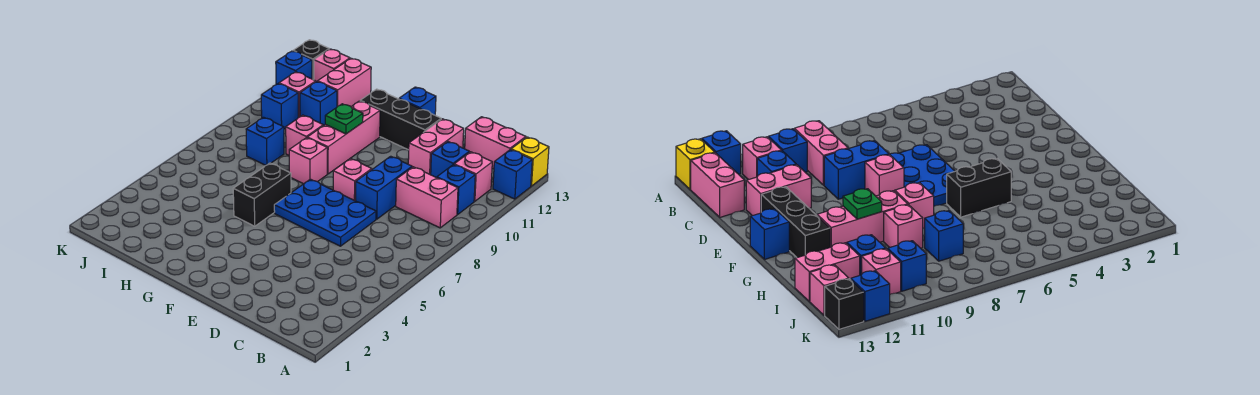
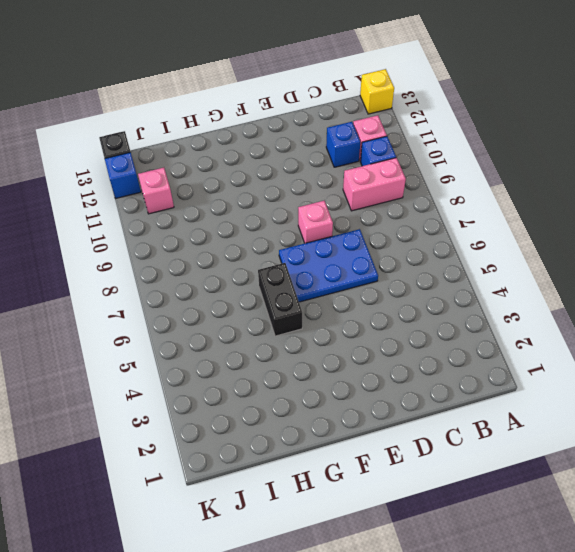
none -> blue 1x1 brick [493,150,532,199]
none -> pink 1x2 brick [465,117,526,169]
none -> blue 1x2 brick [356,156,412,219]

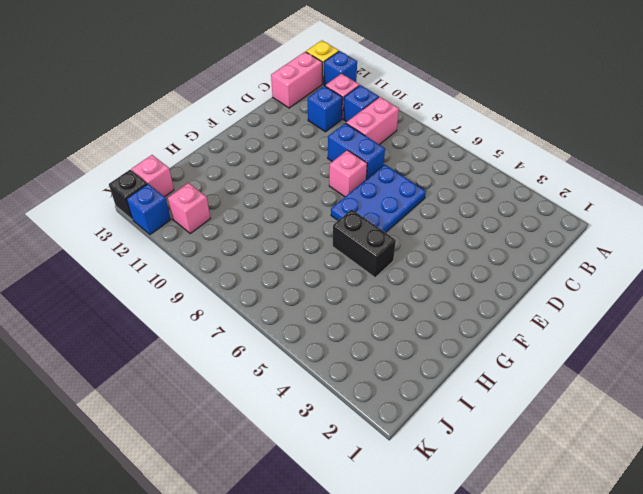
none -> pink 1x2 brick [408,119,464,175]
none -> black 1x3 brick [361,89,441,150]
none -> blue 1x1 brick [399,87,436,115]

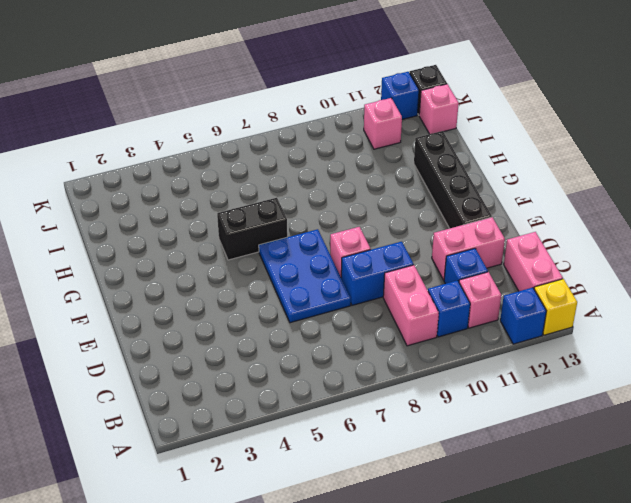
black 1x4 brick [414,131,492,228] -> black 1x3 brick [361,89,441,150]
none -> blue 1x1 brick [399,87,436,115]
none -> pink 1x1 brick [289,138,327,184]
none -> pink 1x3 brick [307,101,380,174]

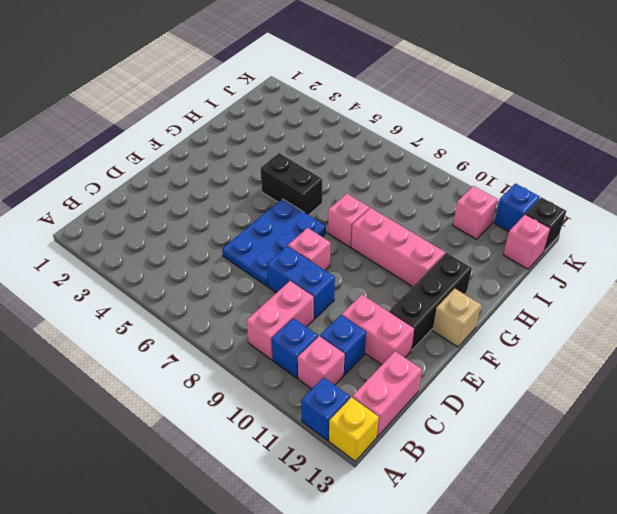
tan 1x1 brick [433,289,481,347] -> blue 1x1 brick [399,87,436,115]
none -> pink 1x1 brick [286,115,323,155]
none -> blue 1x1 brick [246,117,284,165]
none -> blue 1x1 brick [300,82,337,126]

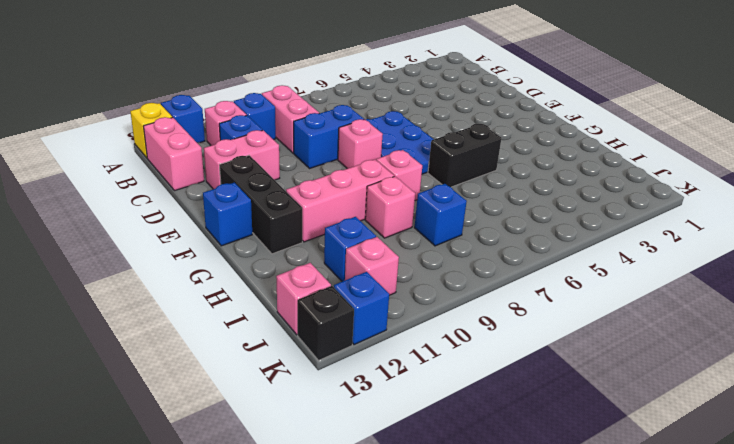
none -> pink 1x2 brick [318,58,371,107]
none -> blue 1x1 brick [261,84,298,129]
none -> green 1x1 plate [325,104,363,134]

